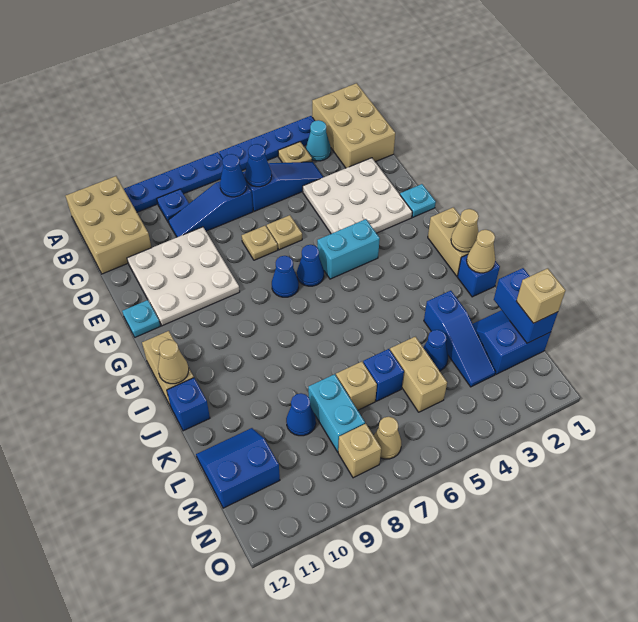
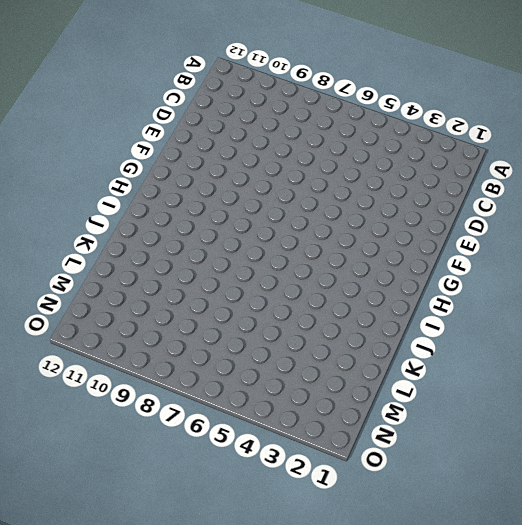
none -> tan 2x3 brick [312,83,395,168]
none -> blue 1x4 plate [219,116,315,170]
none -> blue 1x4 plate [124,152,223,212]
none -> tan 2x3 brick [66,176,152,274]

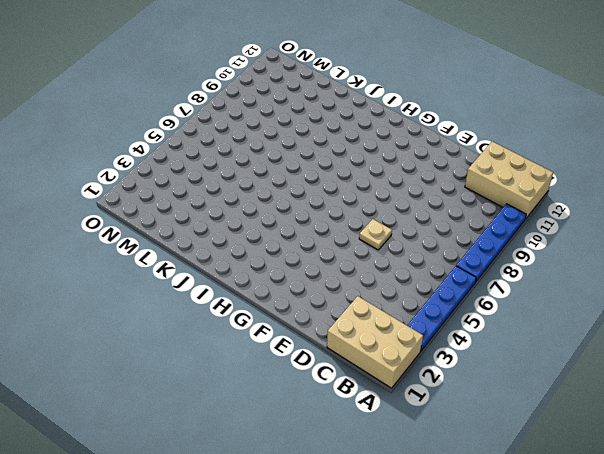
none -> cyan 1x1 cone [306,120,331,161]
none -> tan 1x1 plate [278,142,312,163]
none -> blue 1x1 plate [157,189,189,223]
none -> blue 1x3 slope [243,162,323,211]

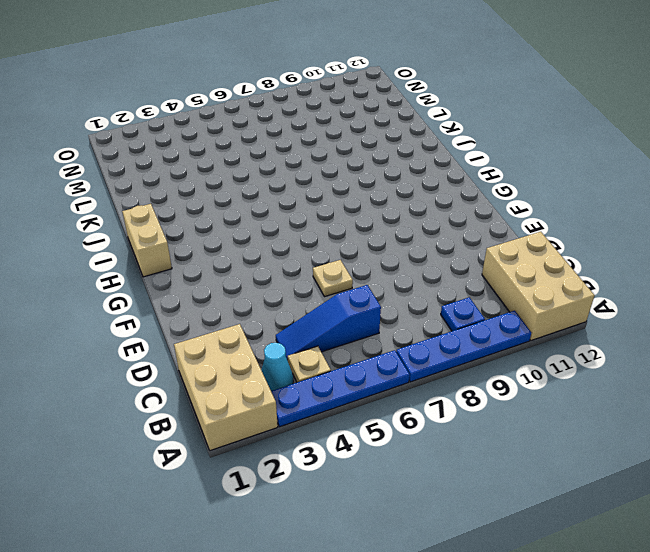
none -> blue 1x3 slope [168,181,253,237]
none -> white 3x3 plate [303,158,412,234]
none -> white 3x3 plate [127,227,240,326]
none -> tan 1x1 plate [242,226,278,260]

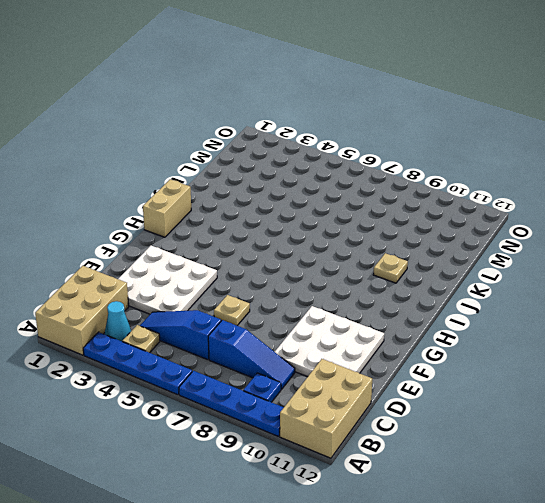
tan 1x1 plate [373,253,408,283] -> tan 1x1 plate moved to [242,226,278,260]
none -> cyan 1x1 plate [400,184,436,217]
none -> cyan 1x1 plate [122,300,160,337]
none -> cyan 1x2 brick [317,219,380,279]
none -> blue 1x1 cone [297,245,324,286]

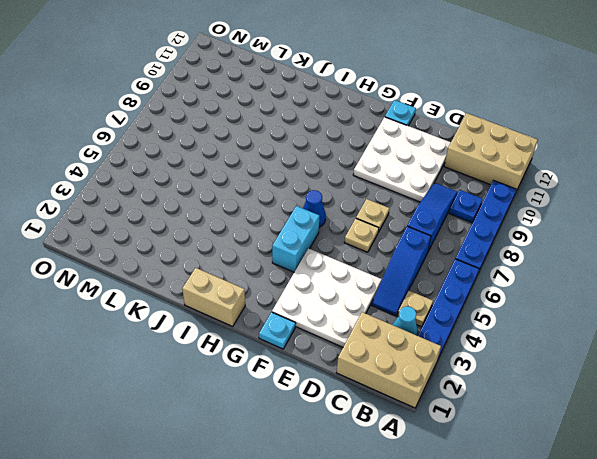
none -> blue 1x1 cone [272,256,299,297]
none -> tan 1x2 brick [142,331,194,405]
none -> blue 1x1 brick [457,255,500,297]
none -> blue 1x1 brick [167,378,210,431]

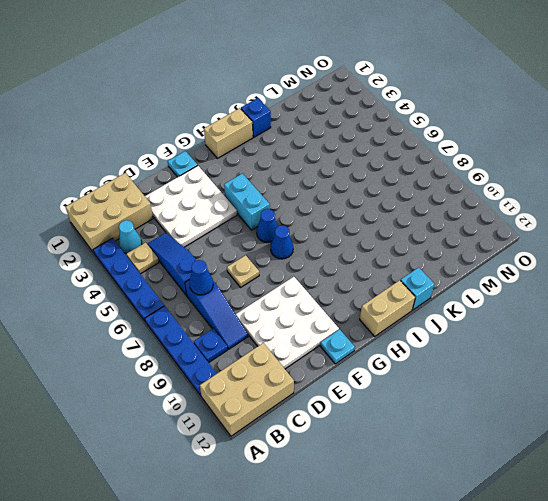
cyan 1x1 brick [401,267,434,310] -> blue 1x1 brick [167,378,210,431]
none -> tan 1x1 plate [267,215,302,250]
none -> blue 1x3 slope [424,291,496,387]
none -> blue 2x2 slope [473,310,551,374]
none -> blue 1x1 cone [423,330,448,371]

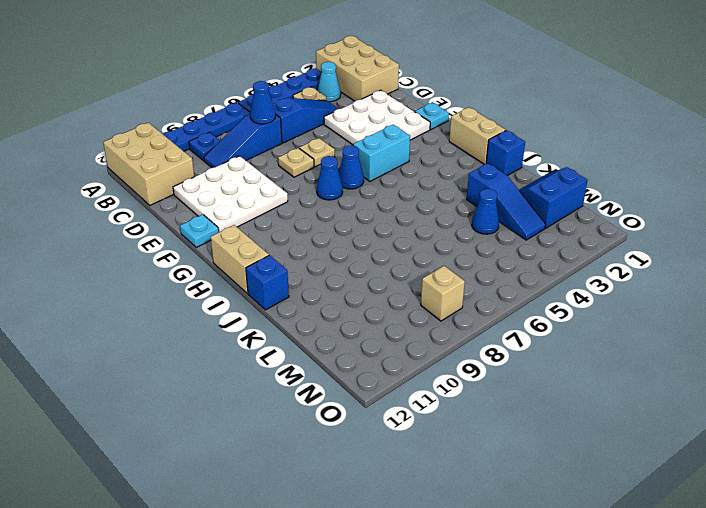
none -> tan 1x2 brick [390,337,447,412]
none -> blue 1x1 brick [363,349,404,401]
none -> tan 1x1 brick [336,362,377,410]
none -> cyan 1x2 brick [308,374,365,452]

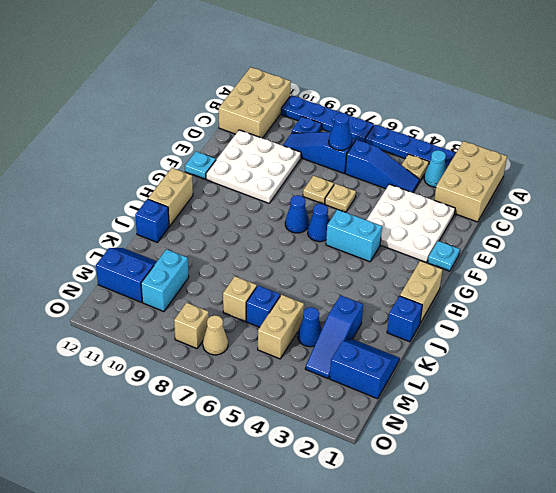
cyan 1x2 brick [141,249,189,312] -> cyan 1x2 brick moved to [308,374,365,452]
none -> blue 1x1 cone [286,393,316,436]
none -> blue 1x1 cone [245,144,272,187]
none -> tan 1x1 cone [451,209,479,252]
none -> tan 1x1 cone [158,340,189,384]

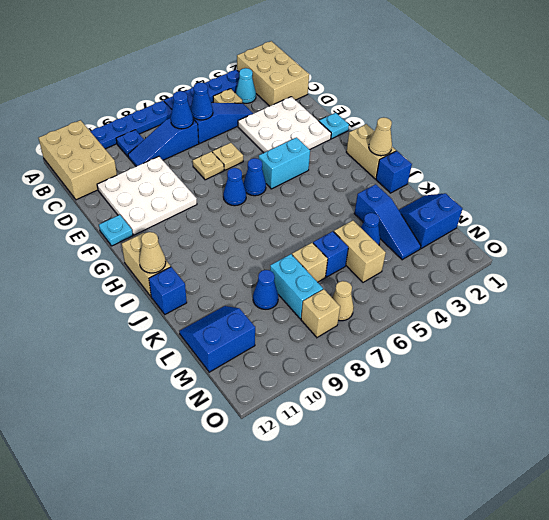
none -> tan 1x1 cone [467,230,495,273]
none -> blue 1x2 brick [494,268,558,343]
none -> tan 1x1 brick [516,268,566,323]

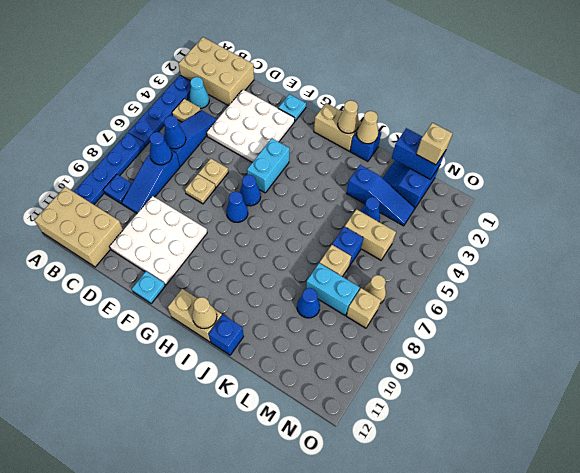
none -> blue 2x2 slope [196,428,280,508]

